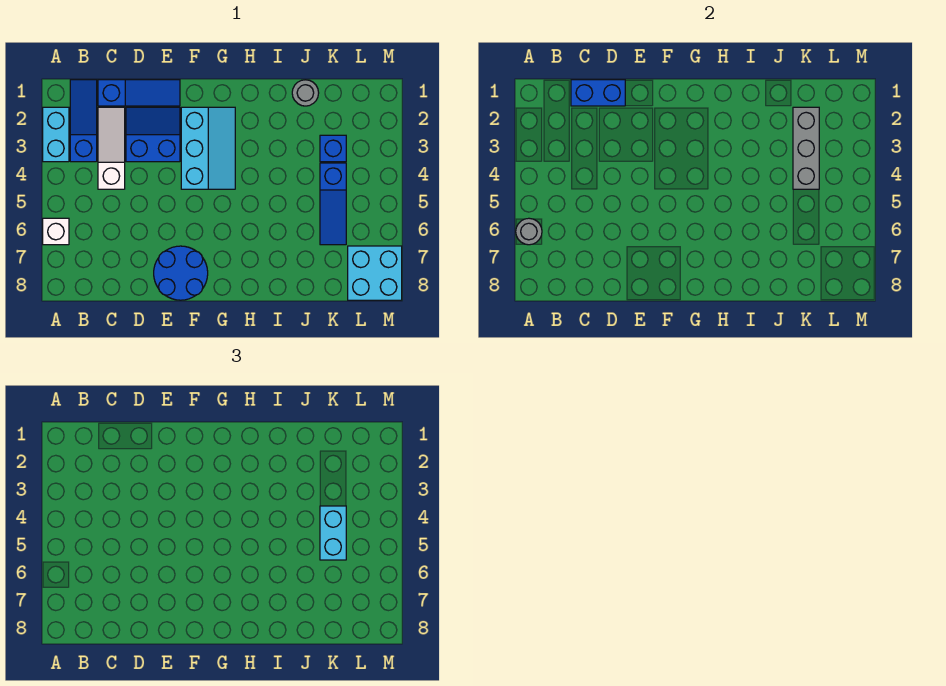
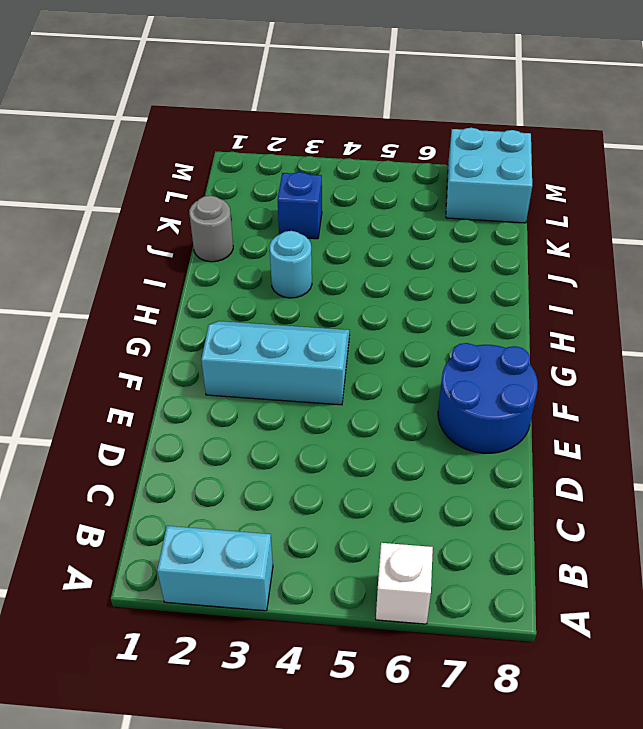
cyan 1x1 round brick [270,231,312,298] -> none
none -> blue 1x3 slope [70,80,97,162]
none -> blue 1x3 slope [98,80,180,106]
none -> white 1x3 slope [98,107,125,189]

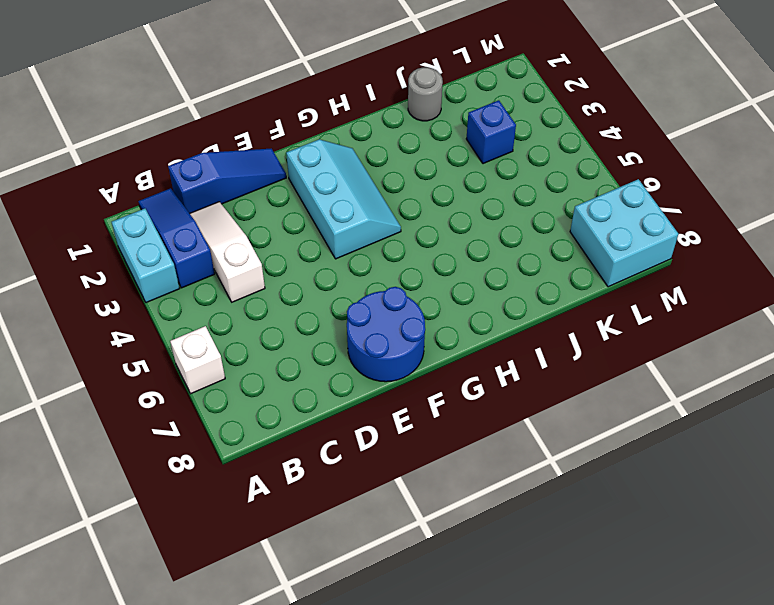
none -> blue 2x2 slope [126,107,180,162]
none -> blue 1x3 slope [320,163,346,245]
none -> grey 1x1 round brick [516,218,542,245]

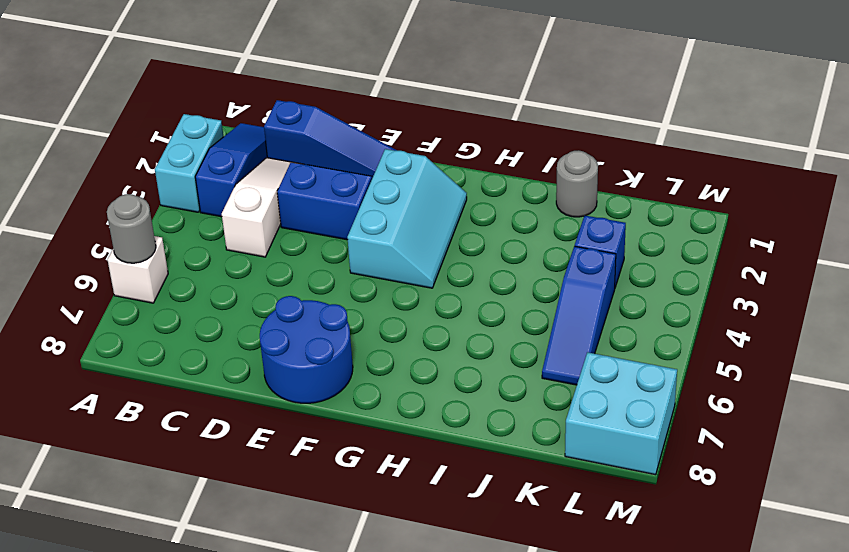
none -> blue 1x2 brick [571,80,625,106]
none -> grey 1x3 brick [793,107,819,189]
none -> cyan 1x2 brick [320,506,346,560]

